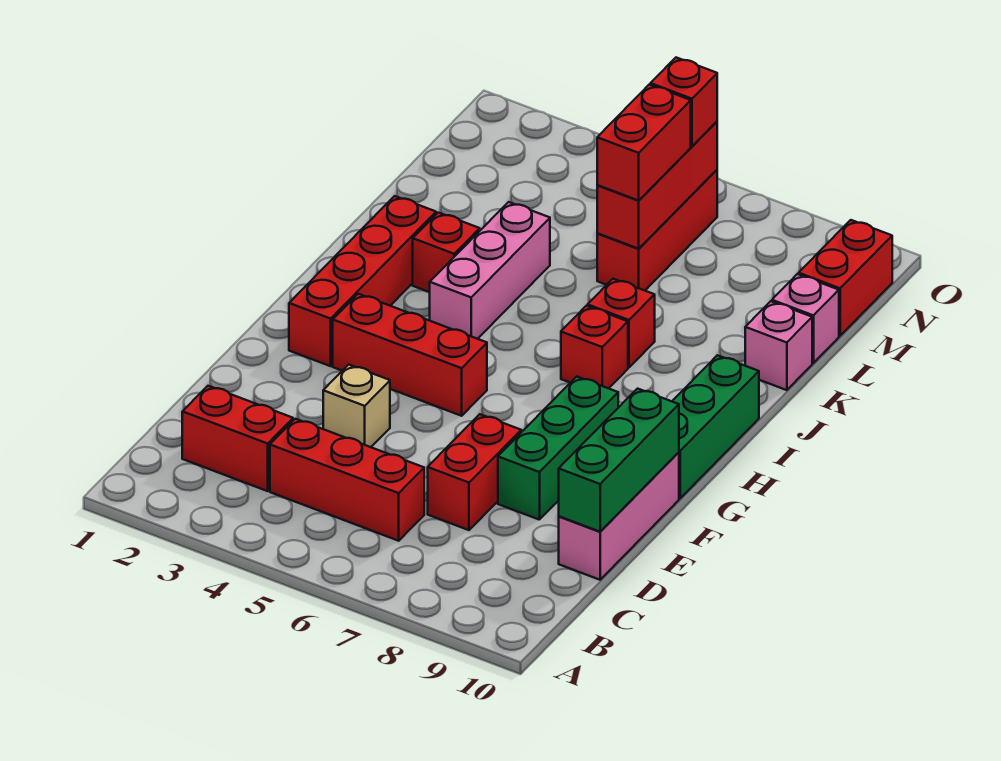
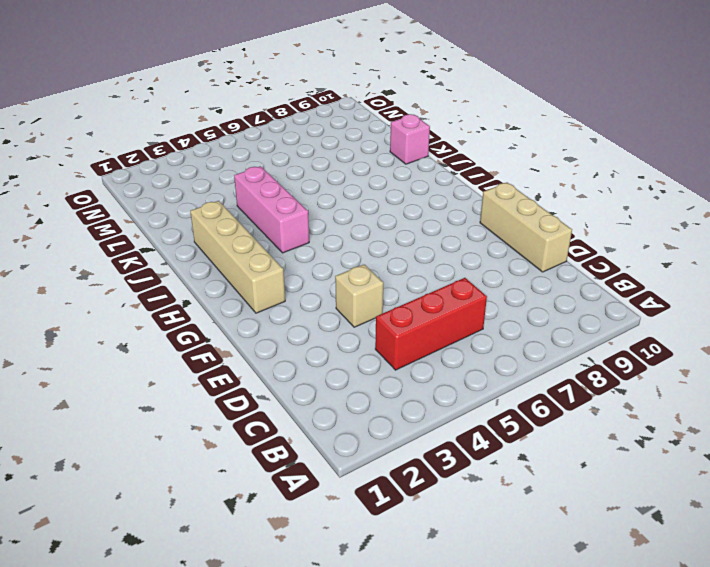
tan 1x3 brick [480,183,572,272] -> pink 1x3 brick [559,452,679,580]
tan 1x4 brick [190,201,285,313] -> red 1x4 brick [289,196,436,366]
none -> red 1x2 brick [182,386,293,491]
none -> red 1x2 brick [428,414,521,530]
none -> green 1x3 brick [498,377,618,520]

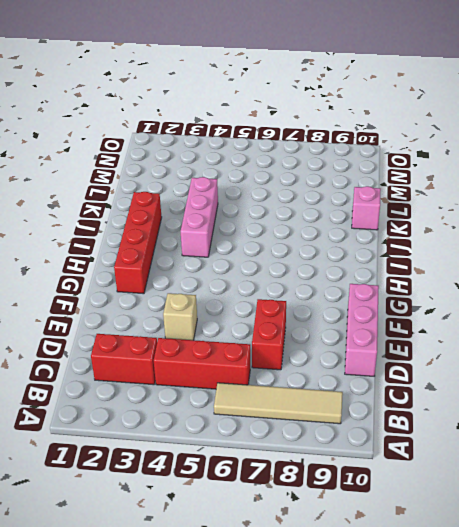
tan 1x4 tile [214,383,343,424] -> none
none -> green 1x3 brick [498,377,618,520]
none -> red 1x3 brick [333,294,487,416]
none -> green 1x3 brick [672,355,759,498]

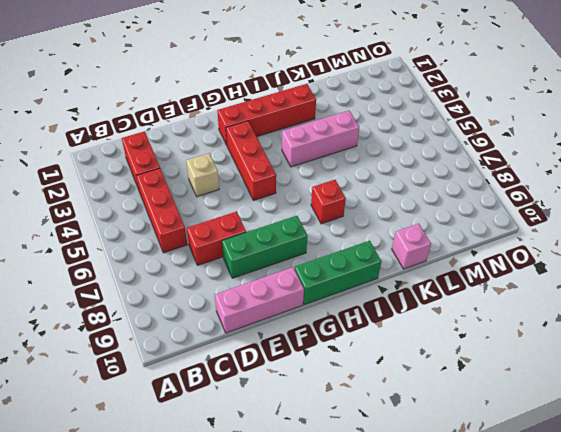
none -> red 1x1 brick [413,213,480,292]
none -> red 1x1 brick [588,279,655,368]
none -> red 1x3 brick [597,170,717,291]

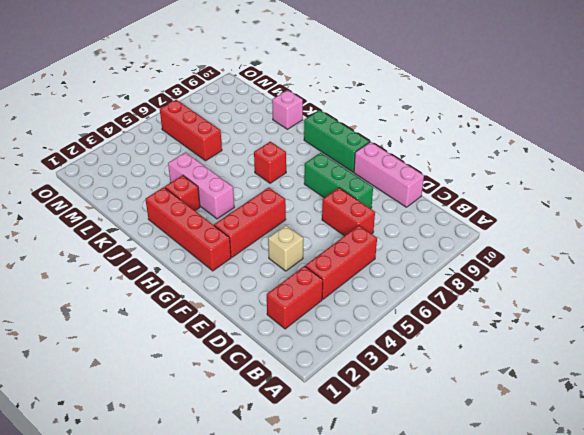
none -> red 1x1 brick [588,279,655,368]
none -> pink 1x1 brick [772,274,839,363]
none -> red 1x2 brick [799,220,892,336]

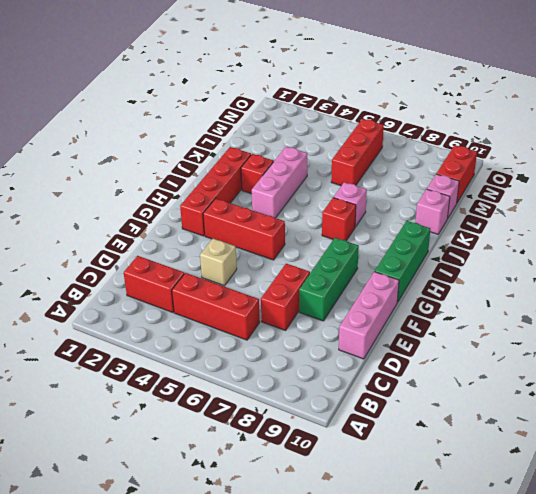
pink 1x1 brick [334,182,367,227] -> red 1x1 brick [588,279,655,368]
none -> green 1x3 brick [559,389,679,532]
none -> red 1x3 brick [597,122,717,249]
none -> red 1x2 brick [597,84,691,200]

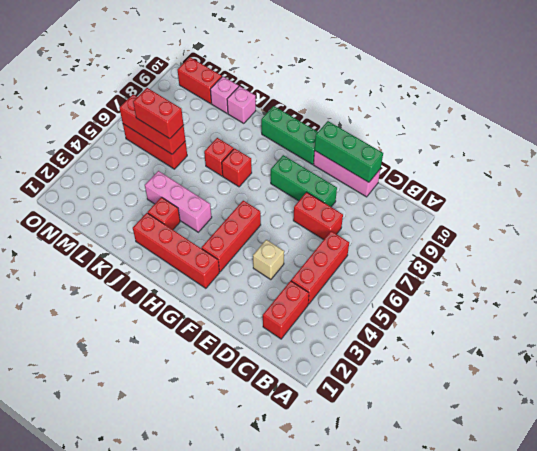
none -> red 1x1 brick [651,58,717,146]

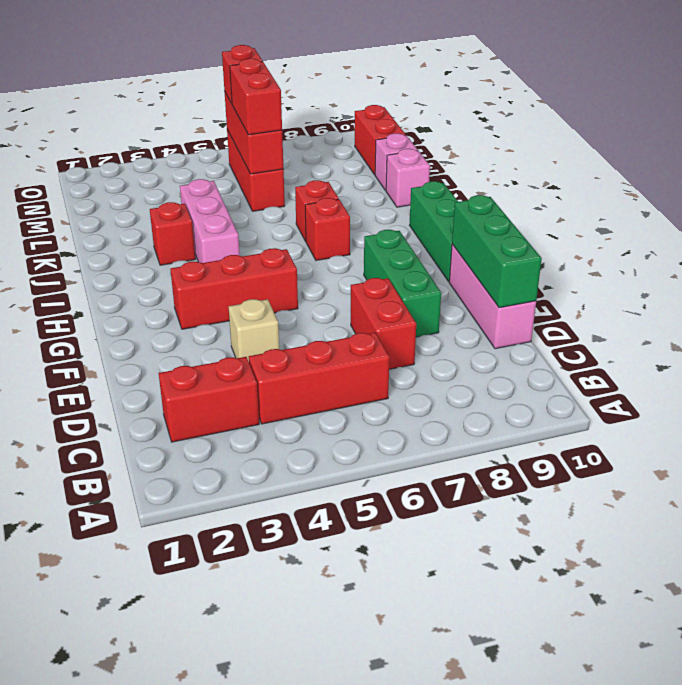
none -> red 1x4 brick [289,196,436,366]

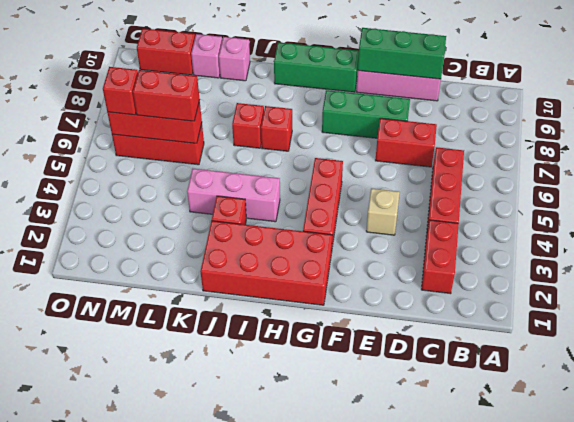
red 2x4 brick [200,221,332,305] -> red 1x4 brick [289,196,436,366]

